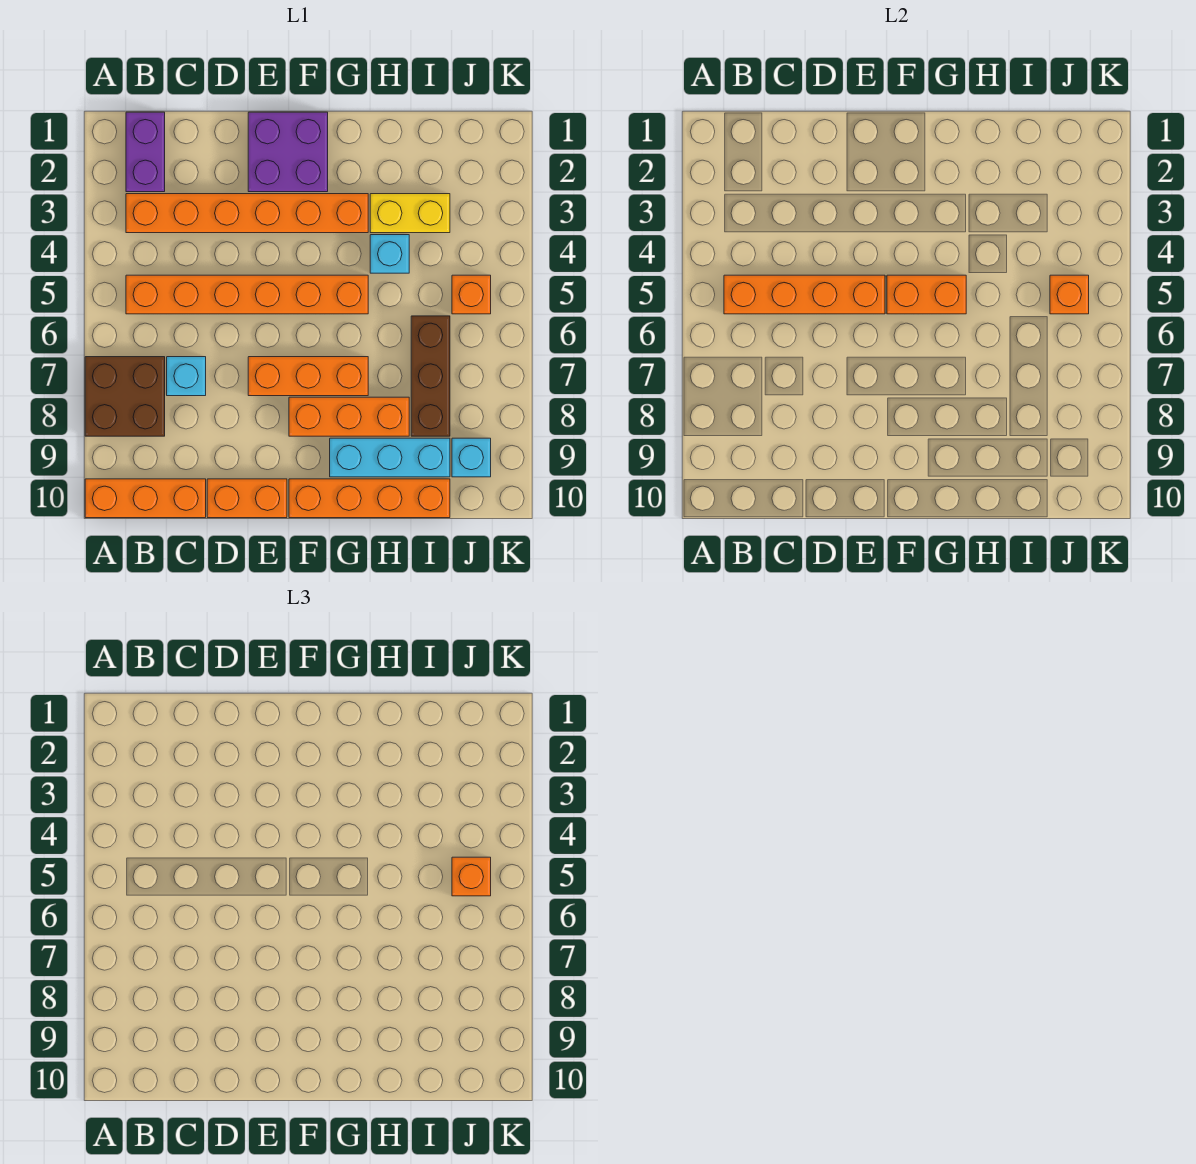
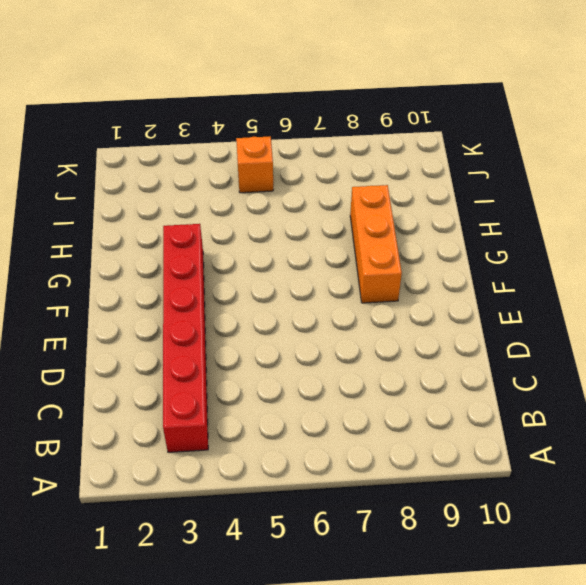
red 1x6 brick [163,224,208,452] -> orange 1x6 brick [126,194,368,233]
none -> brown 2x2 brick [85,357,165,436]
none -> orange 1x3 brick [85,479,206,518]
none -> purple 1x2 brick [126,112,165,192]

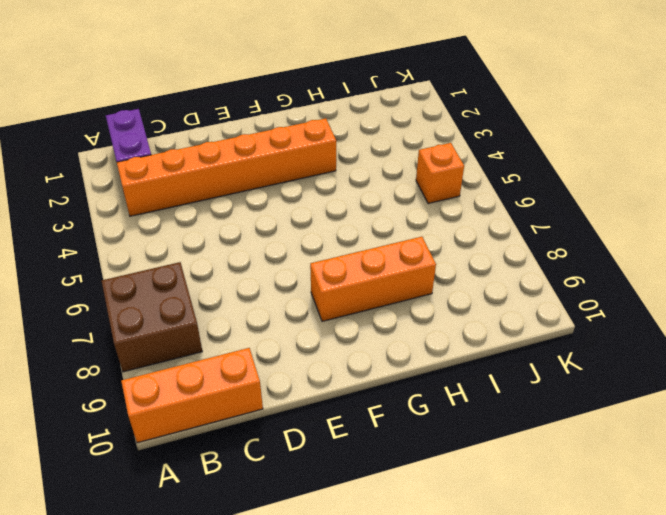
none -> orange 1x6 brick [126,275,368,314]
none -> cyan 1x1 brick [167,357,206,396]
none -> orange 1x2 brick [207,479,287,518]

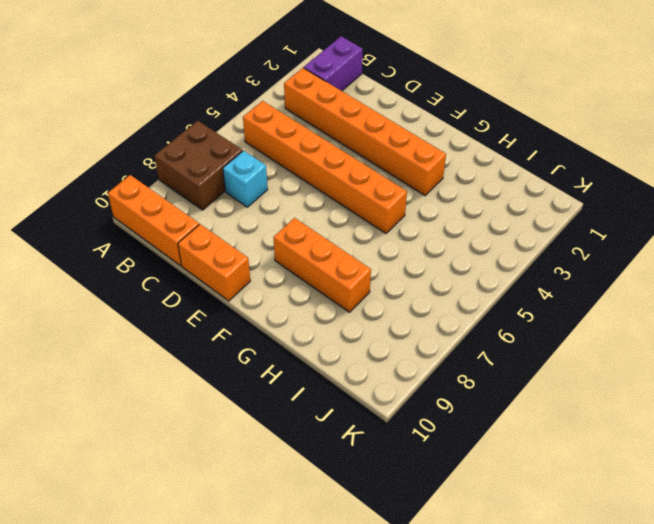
none -> purple 2x2 brick [248,112,328,192]
none -> orange 1x3 brick [248,357,368,396]
none -> orange 1x4 brick [289,479,450,518]

